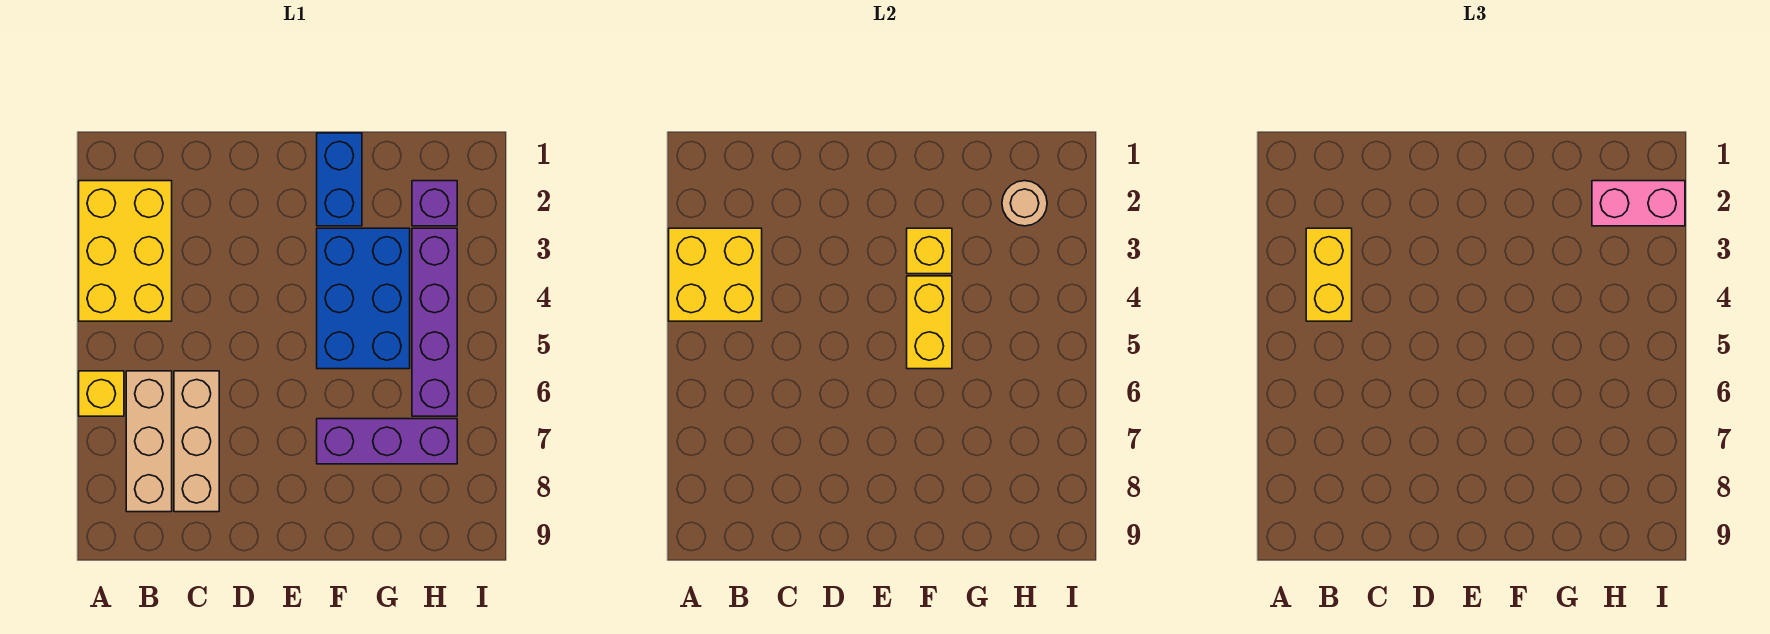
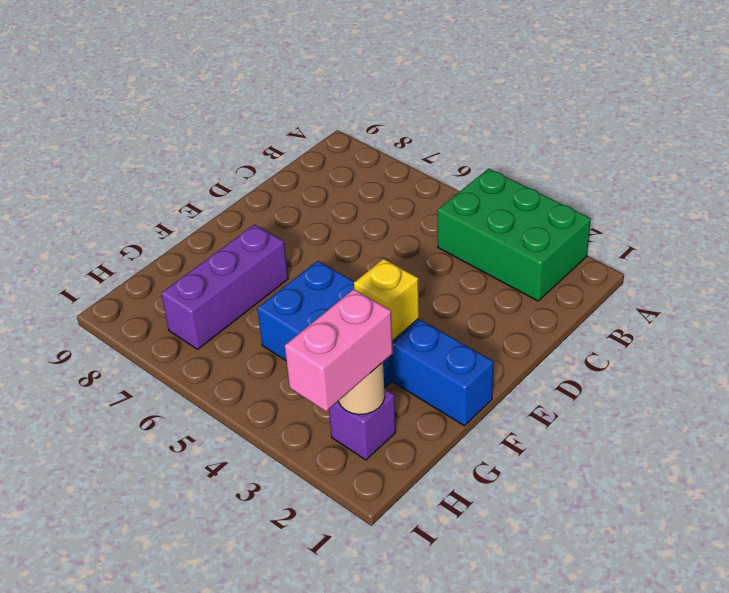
green 2x3 brick [437,169,591,301] -> yellow 2x3 brick [79,181,172,321]
none -> yellow 1x1 brick [79,371,124,416]
none -> tan 1x3 brick [126,371,172,512]
none -> tan 1x3 brick [174,371,219,512]

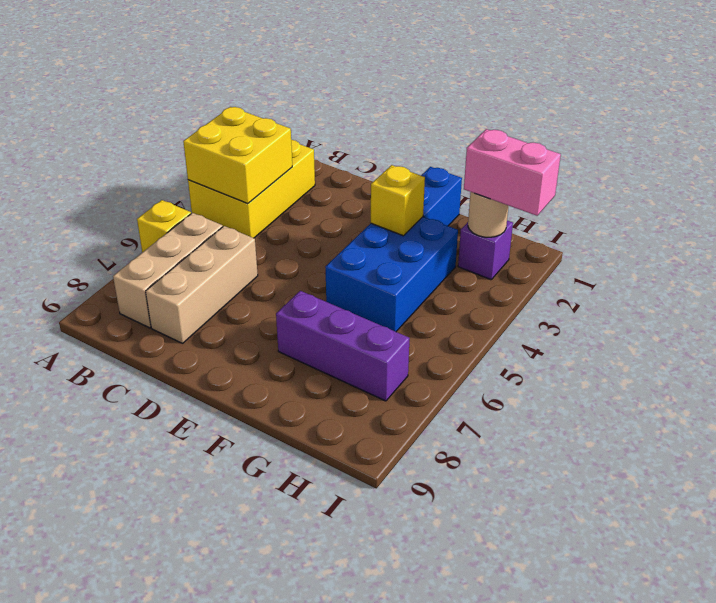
none -> purple 1x4 brick [412,228,457,416]
none -> yellow 1x2 brick [907,276,952,369]
none -> yellow 1x2 brick [1306,228,1352,321]

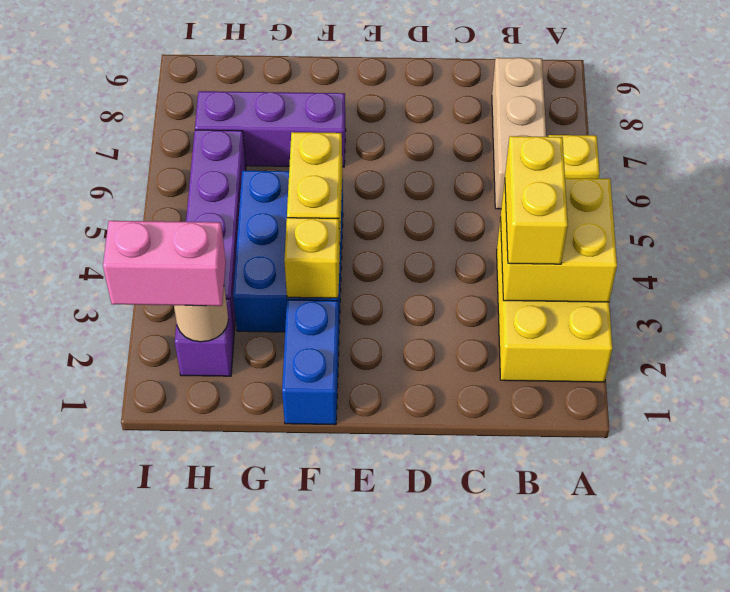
none -> tan 1x3 brick [174,371,219,512]

